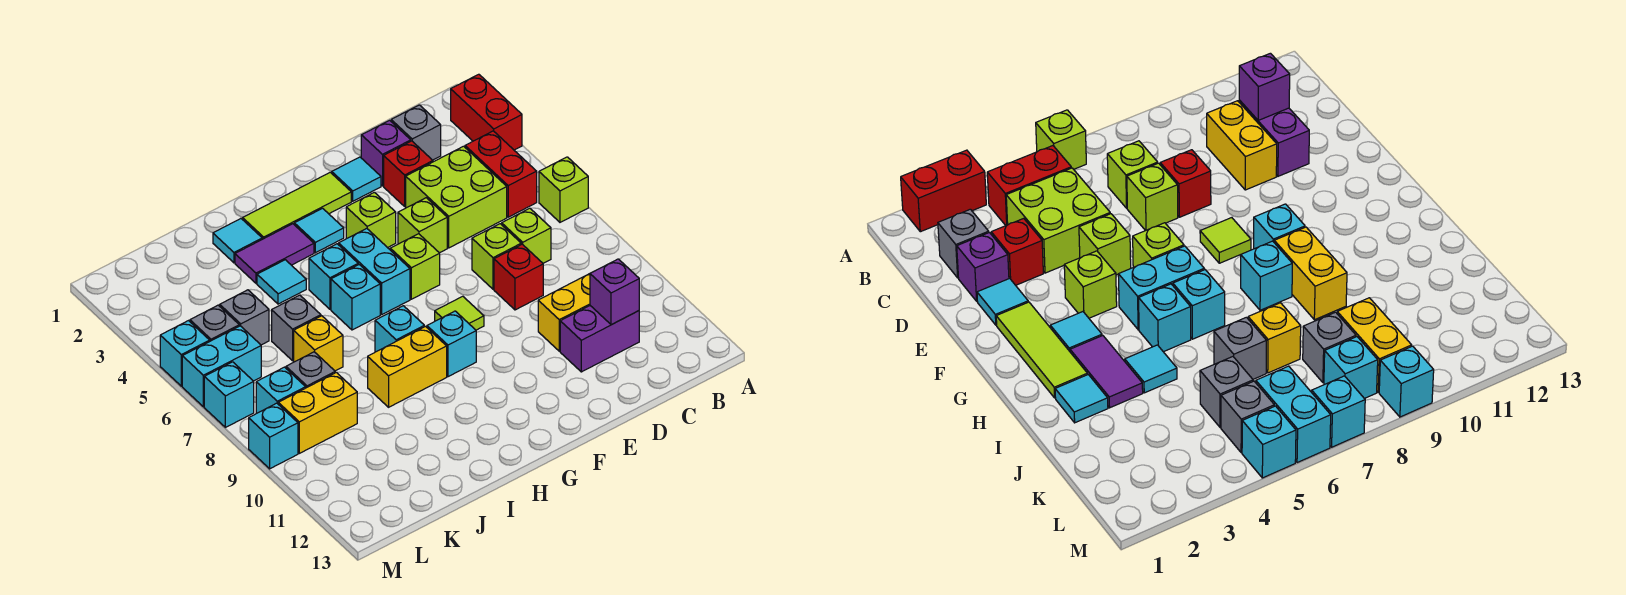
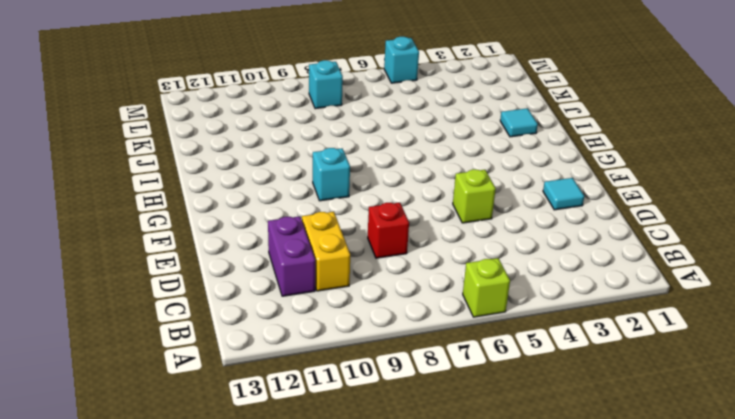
none -> red 1x2 brick [451,74,522,150]
none -> red 1x2 brick [465,131,537,217]
none -> grey 1x1 brick [391,105,441,160]
none -> lime 2x2 brick [406,146,507,248]

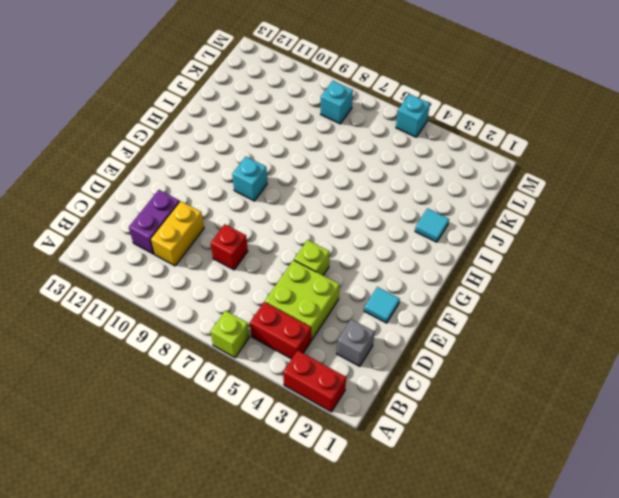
none -> lime 1x1 brick [502,208,551,263]
none -> purple 1x1 brick [361,120,411,186]
none -> red 1x1 brick [384,141,433,206]
none -> lime 1x1 brick [472,224,521,289]

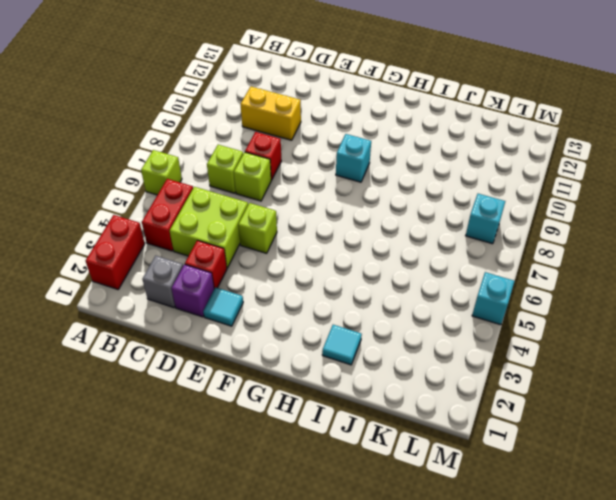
none -> purple 1x2 brick [560,306,639,372]
none -> lime 1x3 tile [243,172,351,239]
none -> lime 1x1 brick [346,192,396,248]
none -> lime 1x1 brick [390,234,440,299]

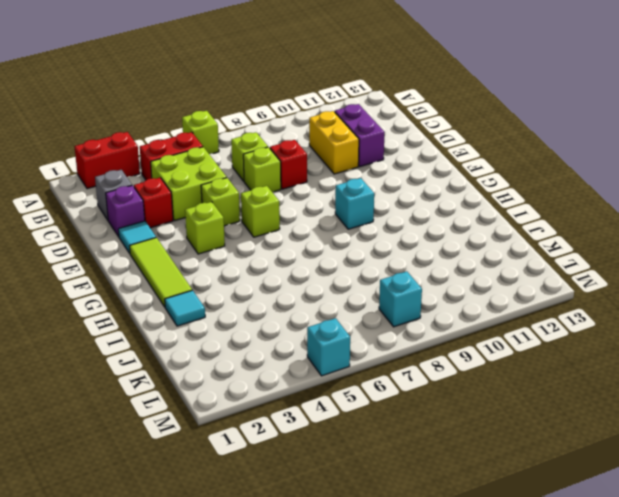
none -> lime 1x1 tile [435,296,484,330]
none -> cyan 1x1 tile [294,208,344,253]
none -> cyan 1x2 brick [339,228,410,314]
none -> purple 1x2 tile [235,224,314,283]

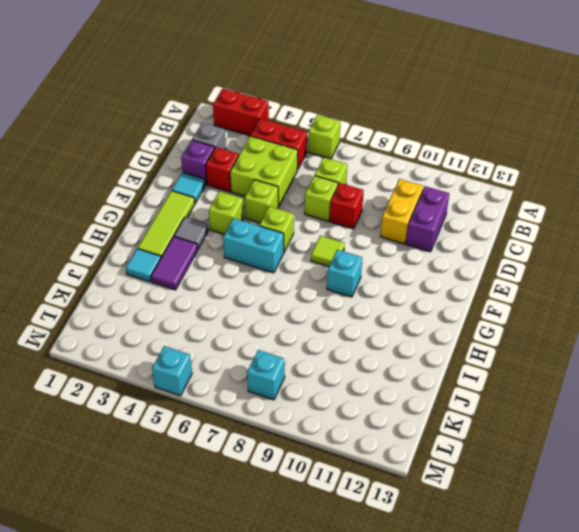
grey 1x1 tile [174,217,209,249] -> cyan 1x1 tile [294,208,344,253]
none -> cyan 1x1 brick [309,244,358,309]
none -> cyan 1x1 brick [331,265,380,330]
none -> cyan 1x1 brick [375,306,424,352]
none -> yellow 1x2 brick [368,326,447,407]

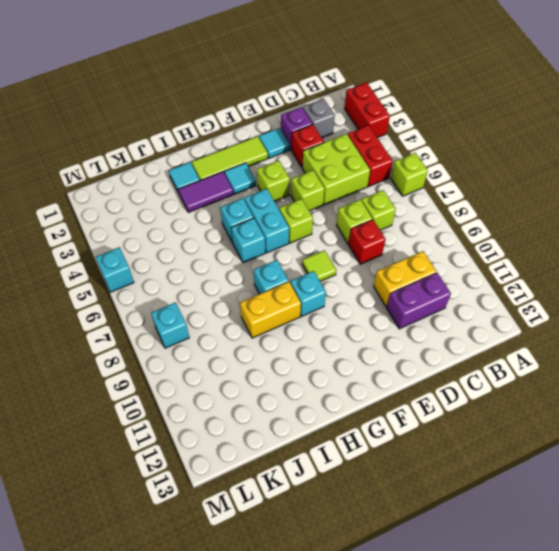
none -> cyan 1x1 tile [257,260,306,304]
none -> grey 1x1 brick [272,295,321,361]
none -> yellow 1x1 brick [294,316,343,371]
none -> grey 1x1 brick [220,290,269,345]

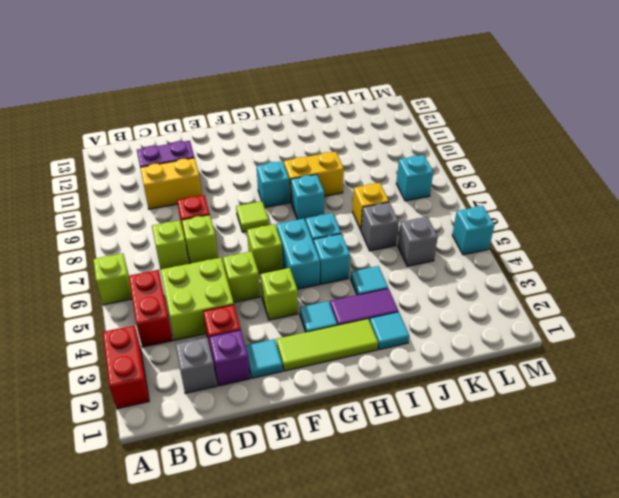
none -> grey 1x1 brick [286,352,335,388]
none -> yellow 1x2 brick [278,372,357,453]
none -> grey 1x1 brick [190,305,239,341]
none -> cyan 1x2 brick [182,326,261,407]

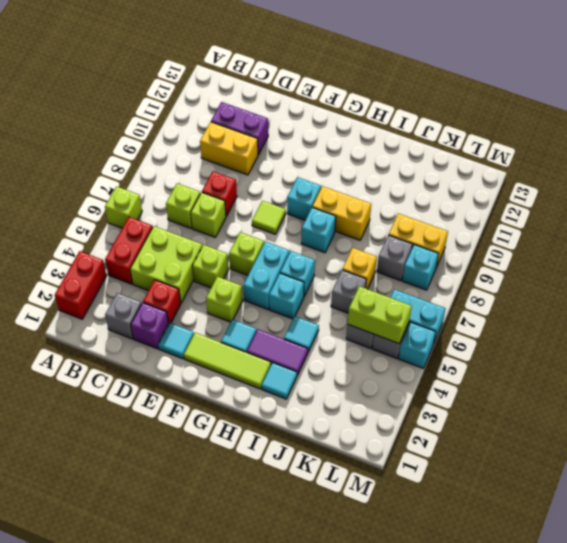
lime 1x2 brick [348,286,412,344] -> none
none -> cyan 1x1 brick [204,362,254,427]
none -> cyan 1x1 brick [249,403,298,469]
none -> purple 1x1 brick [590,259,639,325]

